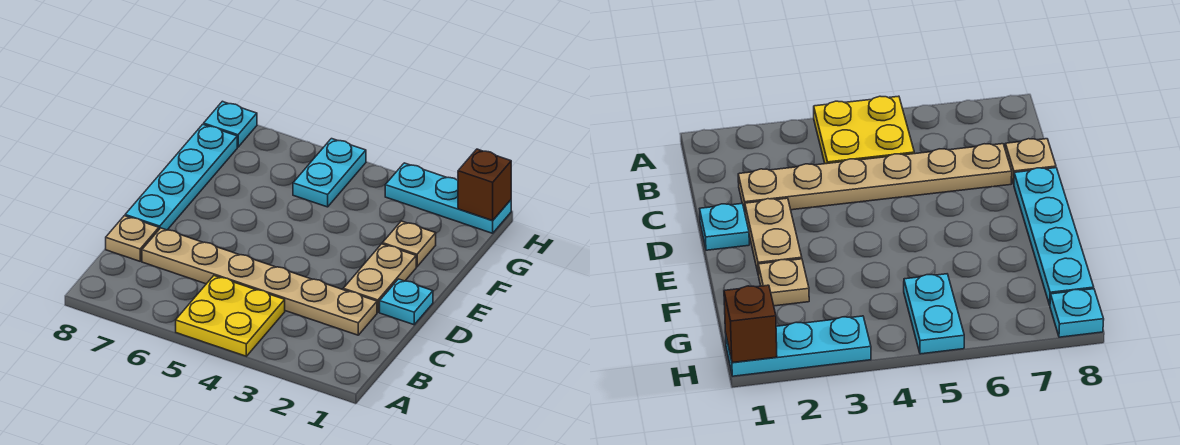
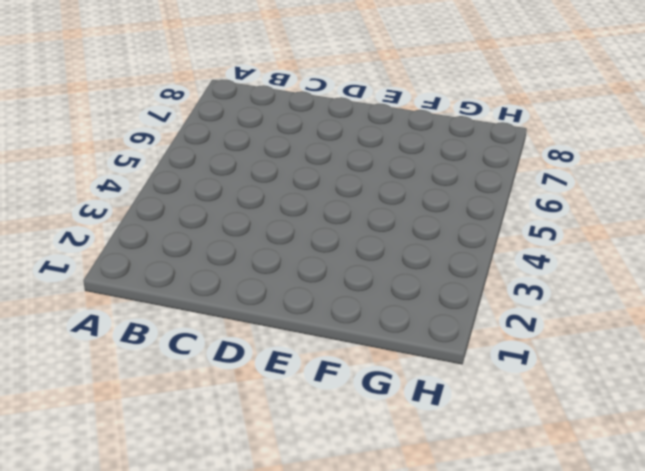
none -> yellow 2x2 plate [176,276,285,356]
none -> tan 1x6 plate [142,228,377,335]

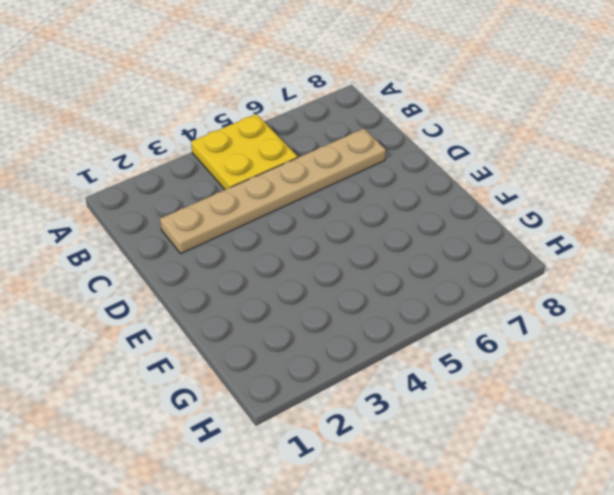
none -> tan 1x1 plate [106,216,159,261]
none -> cyan 1x1 plate [380,279,433,325]

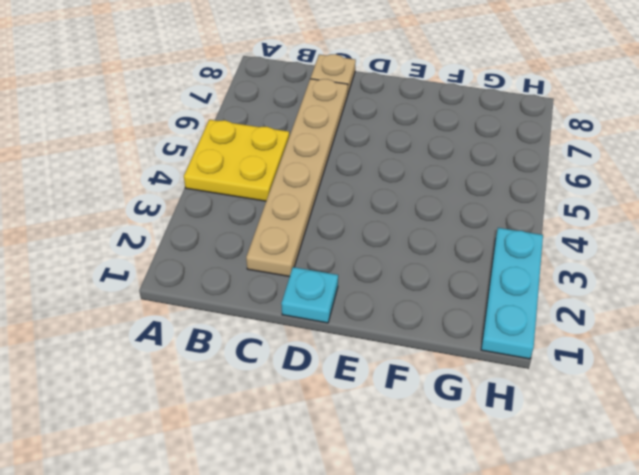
none -> tan 1x2 plate [343,244,416,312]
none -> cyan 1x4 plate [125,124,237,230]

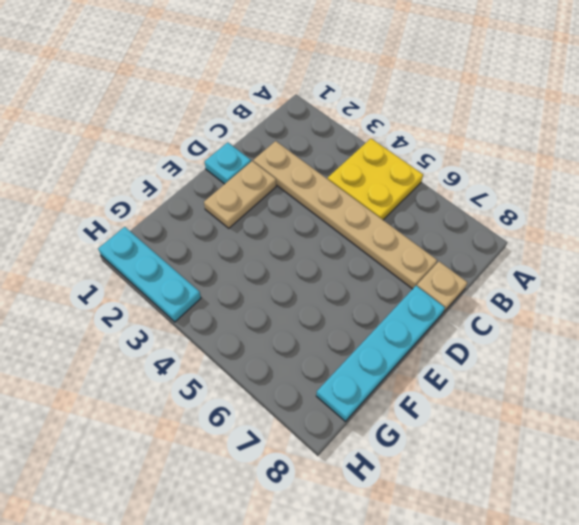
none -> tan 1x1 plate [383,221,436,267]
none -> cyan 1x2 plate [293,139,366,207]

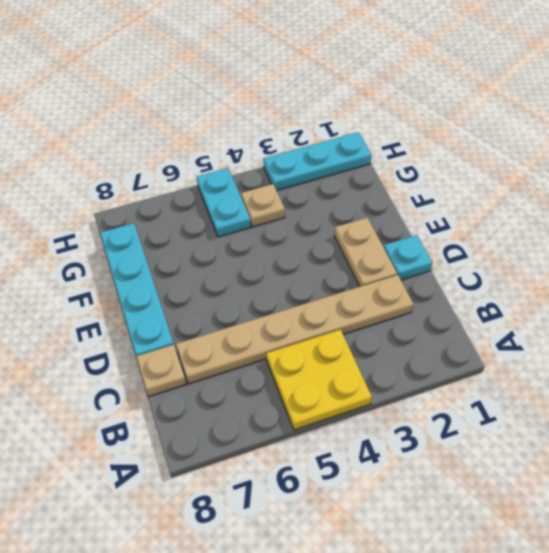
tan 1x1 plate [241,184,285,227] -> tan 1x1 plate moved to [383,221,436,267]
none -> cyan 1x1 plate [204,101,257,147]
none -> brown 1x1 brick [458,149,511,220]

